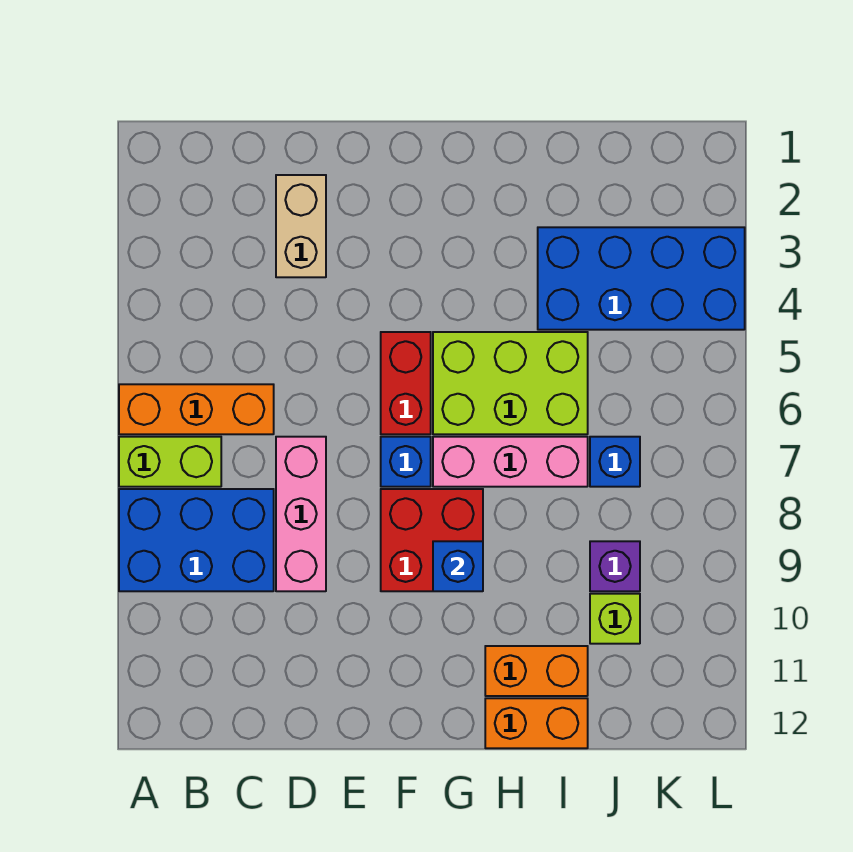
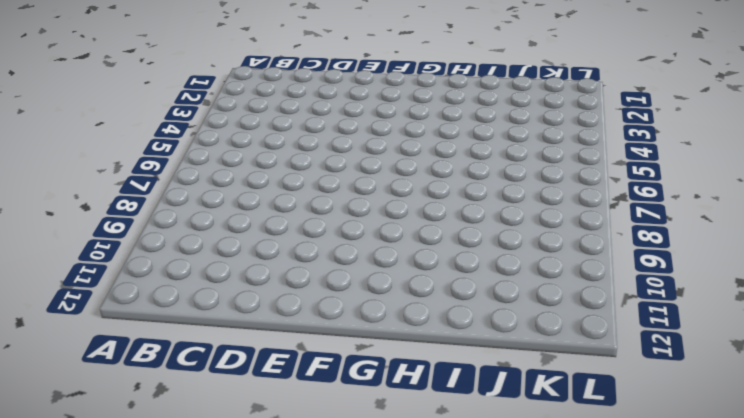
none -> orange 1x3 brick [119,384,274,434]
none -> lime 1x2 brick [119,437,221,487]
none -> blue 2x3 brick [119,489,274,591]

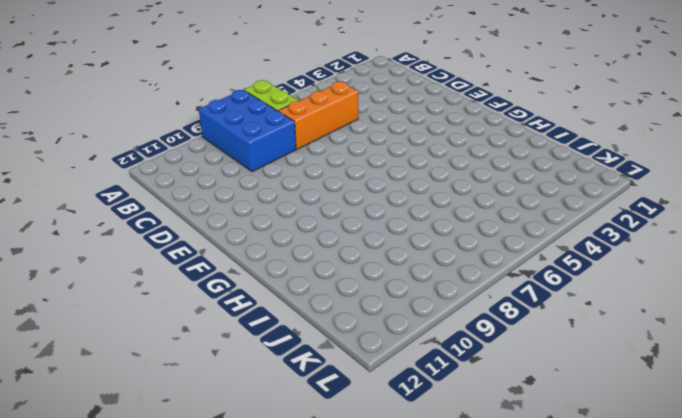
orange 1x3 brick [279,82,358,149] -> orange 1x3 brick turned to [119,384,274,434]
none -> tan 1x2 brick [276,175,326,277]
none -> pink 1x3 brick [276,437,326,591]
none -> red 1x2 brick [381,332,431,434]

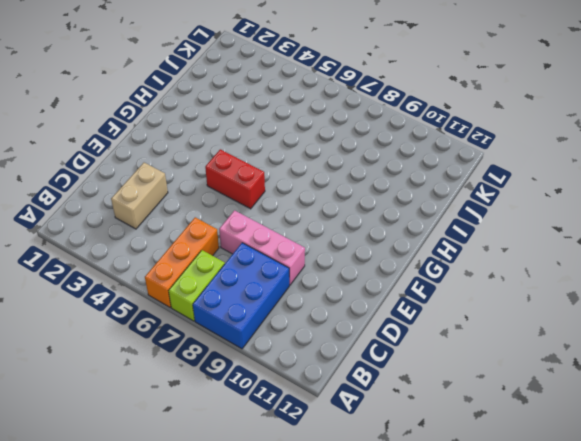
tan 1x2 brick [111,163,168,229] -> tan 1x2 brick turned to [276,175,326,277]
none -> blue 1x1 brick [381,437,431,487]
none -> red 2x2 brick [381,489,483,591]
none -> lime 2x3 brick [433,332,588,434]

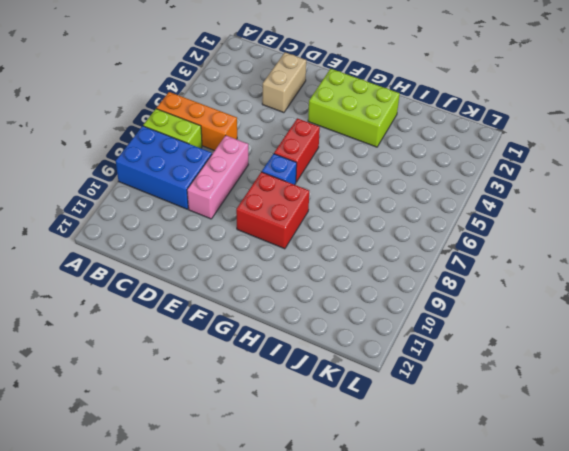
lime 2x3 brick [308,69,400,147] -> lime 2x3 brick moved to [433,332,588,434]
none -> pink 1x3 brick [433,437,588,487]
none -> orange 1x2 brick [485,646,588,696]
none -> orange 1x2 brick [485,698,588,748]

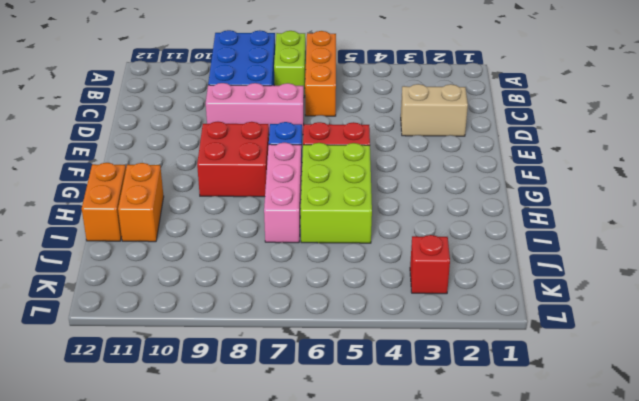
red 1x1 brick [410,235,450,294] -> blue 2x4 brick [538,227,745,330]
none -> blue 1x1 brick [590,437,640,487]
none -> purple 1x1 brick [590,541,640,591]
none -> lime 1x1 brick [590,594,640,644]

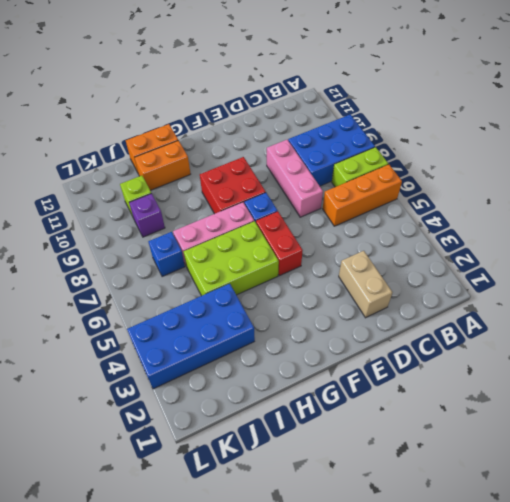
none -> blue 1x1 brick [433,541,483,591]

